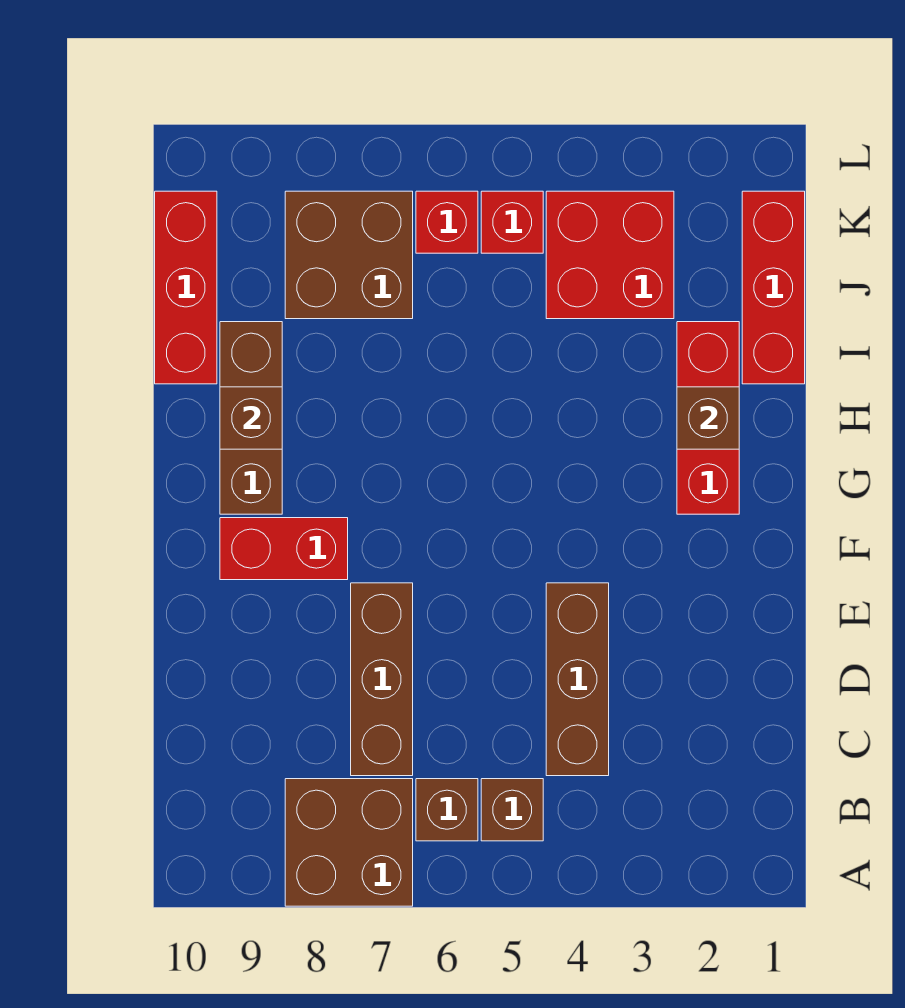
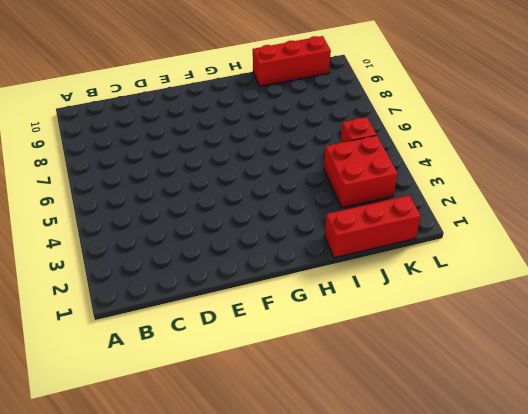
none -> brown 2x2 brick [285,779,413,906]
none -> brown 1x1 brick [481,779,543,841]
none -> brown 1x1 brick [416,779,478,841]

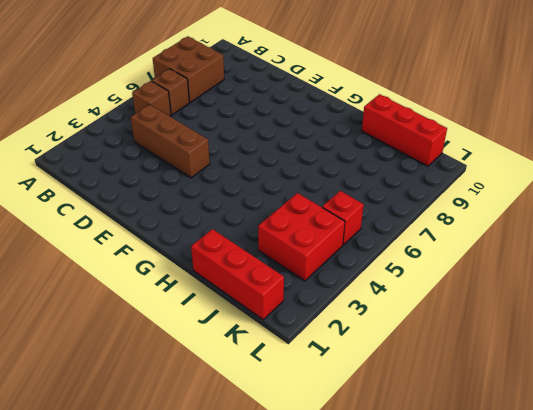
none -> brown 1x3 brick [351,583,413,776]
none -> red 1x2 brick [220,518,348,580]
none -> red 1x3 brick [677,322,739,514]

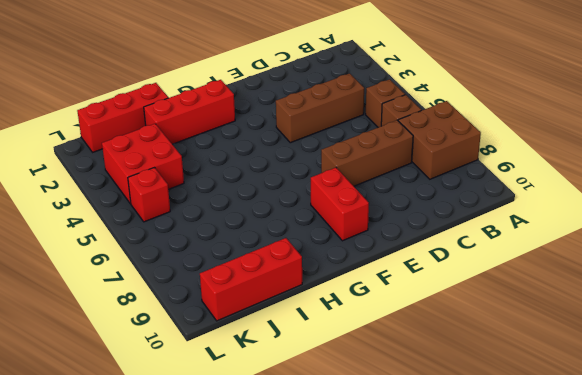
none -> brown 1x3 brick [220,322,282,514]
none -> brown 2x2 brick [285,191,413,319]
none -> red 1x1 brick [416,191,478,253]

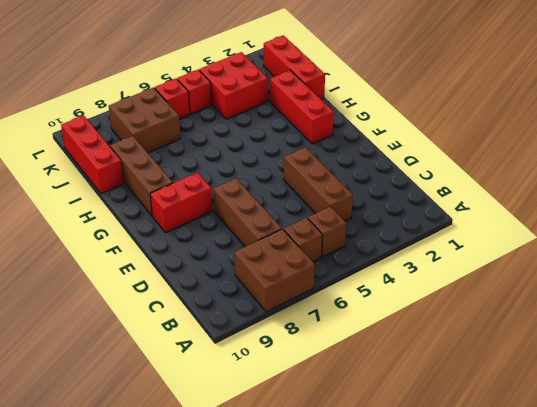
none -> brown 1x1 brick [677,387,739,449]
none -> brown 1x1 brick [220,387,282,449]

